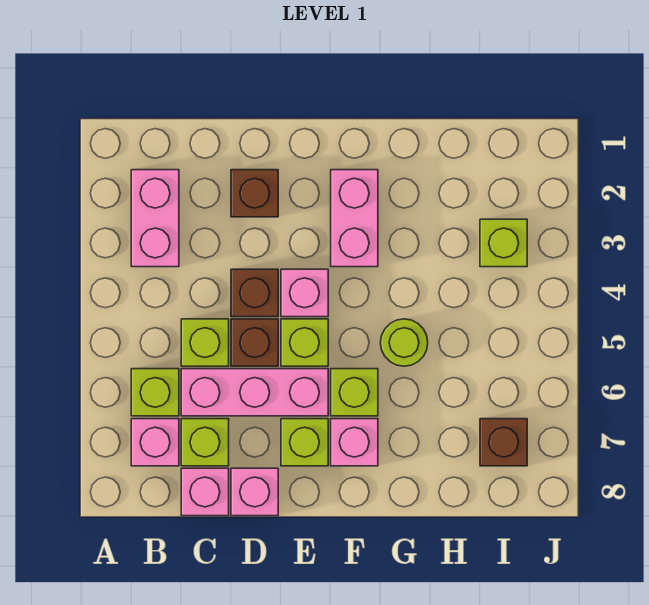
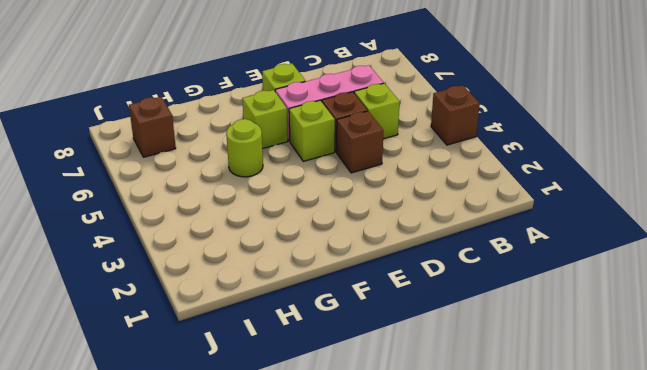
brown 1x1 brick [431,85,480,145] -> brown 1x1 brick moved to [231,170,278,217]
none -> pink 1x2 brick [131,170,179,267]
none -> lime 1x1 brick [131,369,179,416]
none -> pink 1x1 brick [131,419,179,466]

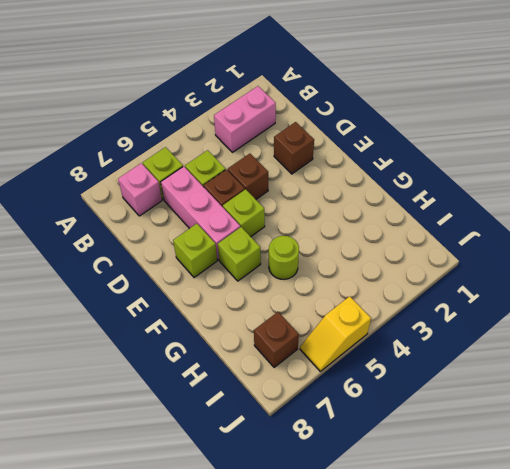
yellow 1x2 slope [300,296,371,371] -> none
none -> lime 1x1 brick [181,419,229,466]
none -> pink 1x1 brick [181,468,229,516]
none -> pink 1x1 brick [231,468,278,516]

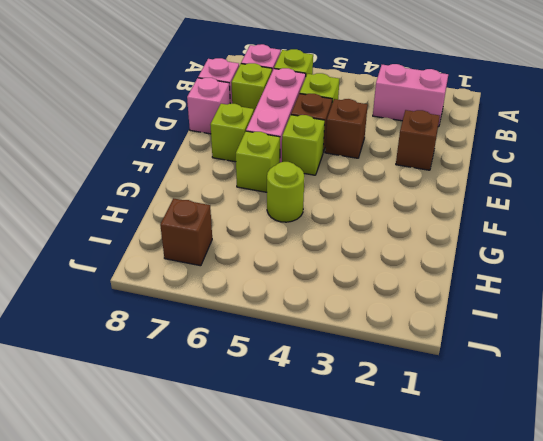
none -> pink 1x1 brick [281,269,328,317]
none -> pink 1x2 brick [331,170,378,267]
none -> pink 1x1 brick [331,419,378,466]

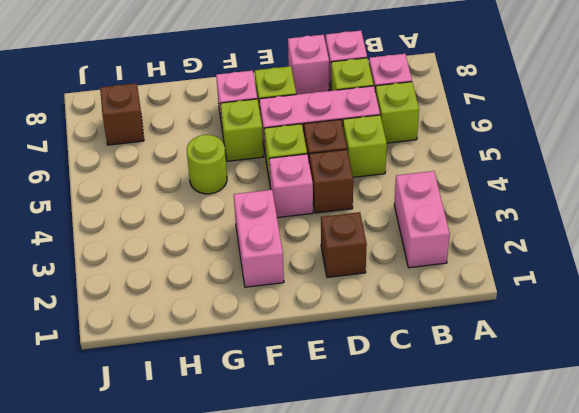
none -> lime 1x1 brick [480,219,527,267]

